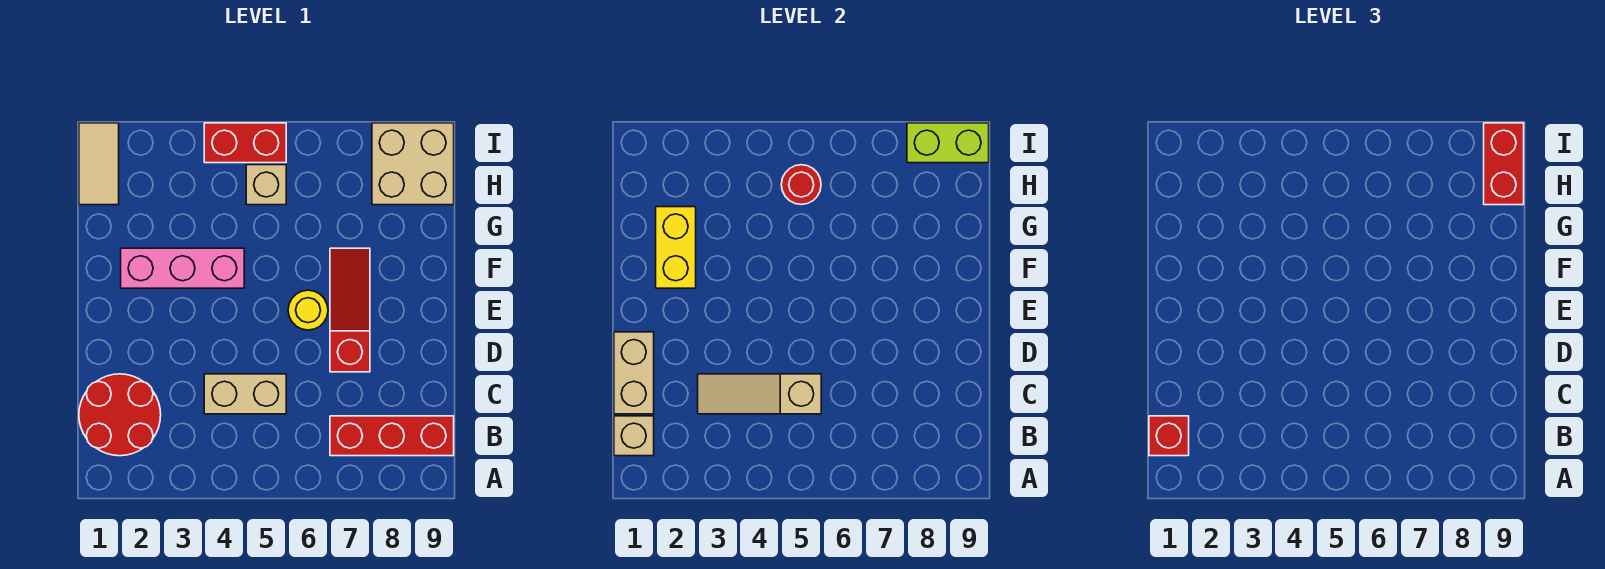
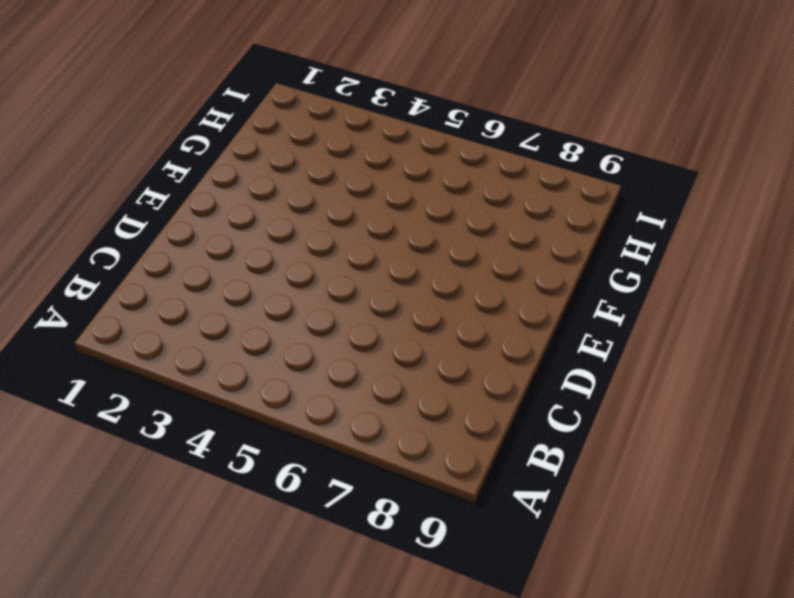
none -> red 2x2 round brick [79,374,161,456]
none -> red 1x3 brick [330,416,454,456]
none -> tan 1x2 brick [204,374,286,414]

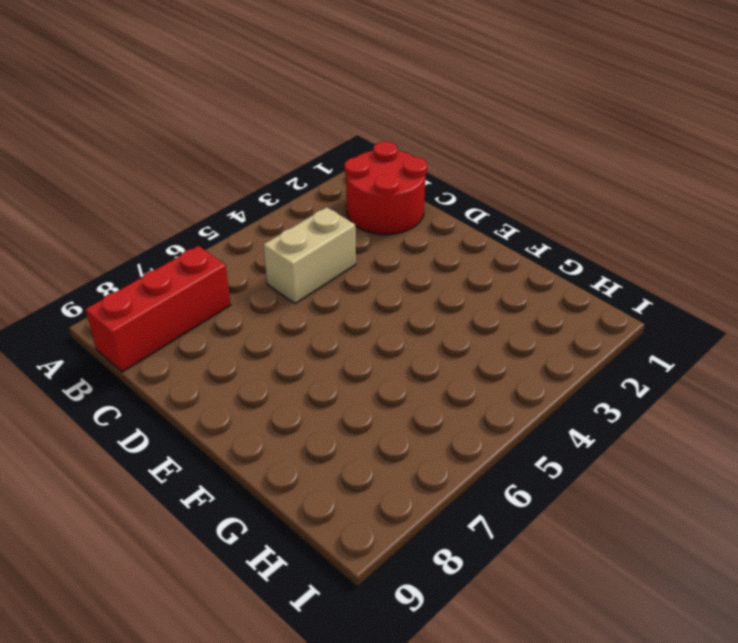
none -> red 1x3 slope [330,248,370,372]
none -> yellow 1x1 round brick [288,290,328,330]
none -> pink 1x3 brick [121,248,244,288]

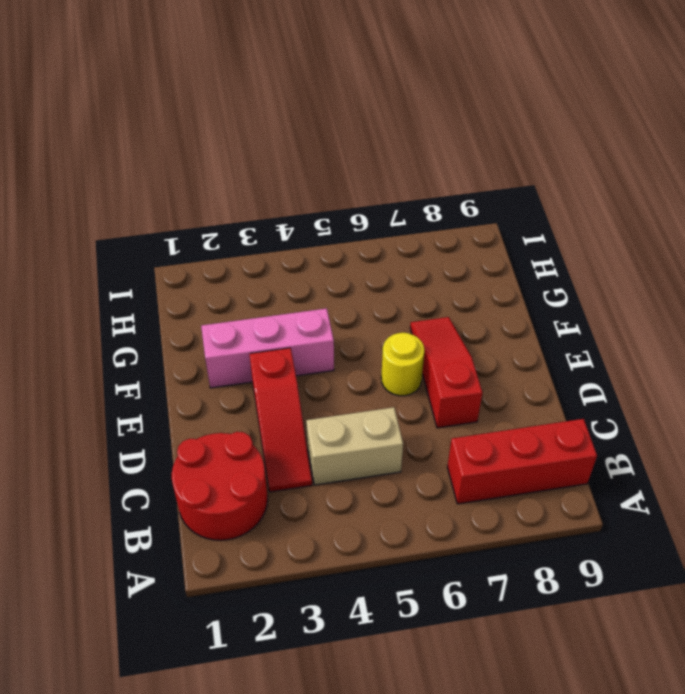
red 1x3 slope [249,348,312,492] -> none
none -> tan 1x2 tile [79,123,119,205]
none -> tan 1x1 brick [246,165,286,205]
none -> tan 2x2 brick [372,123,454,205]

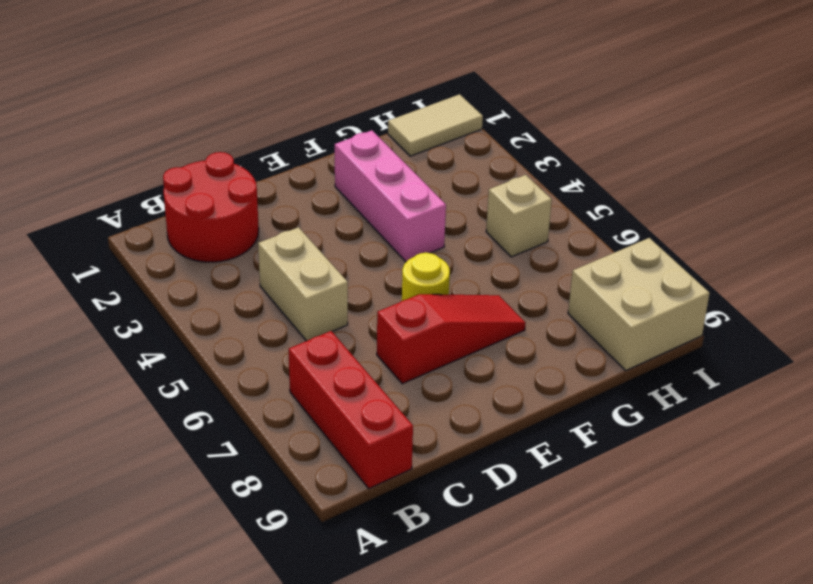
none -> red 1x2 brick [204,123,286,163]
none -> tan 1x1 brick [614,416,654,456]
none -> tan 1x2 brick [614,332,654,414]

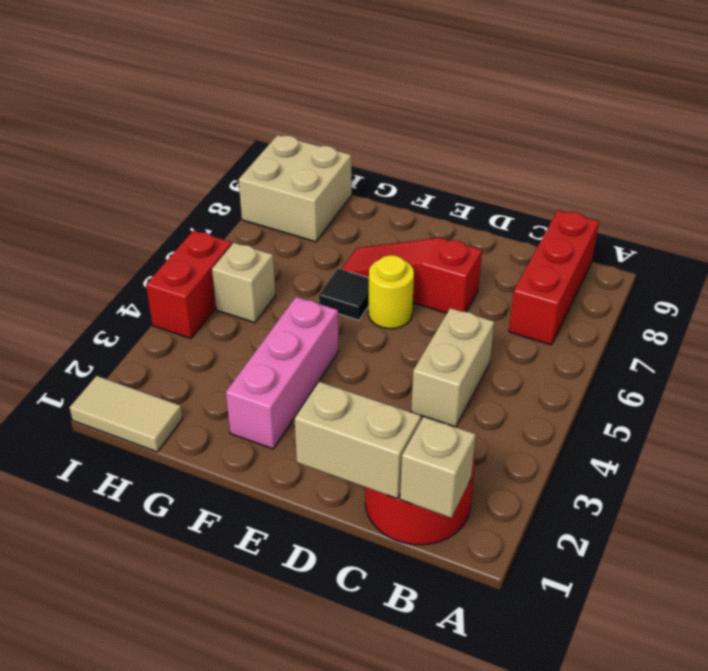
black 1x1 tile [319,269,369,320] -> none
none -> tan 1x3 slope [698,374,821,414]
none -> yellow 1x2 brick [656,207,696,288]
none -> red 1x1 round brick [781,165,821,205]

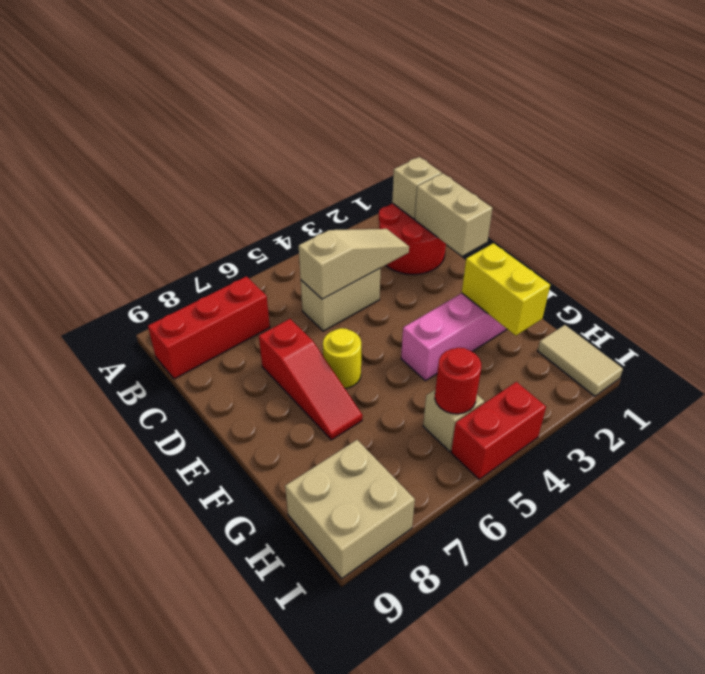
none -> lime 1x2 brick [907,123,989,163]
none -> red 1x1 brick [1149,416,1189,456]
none -> red 1x2 brick [1484,123,1524,205]

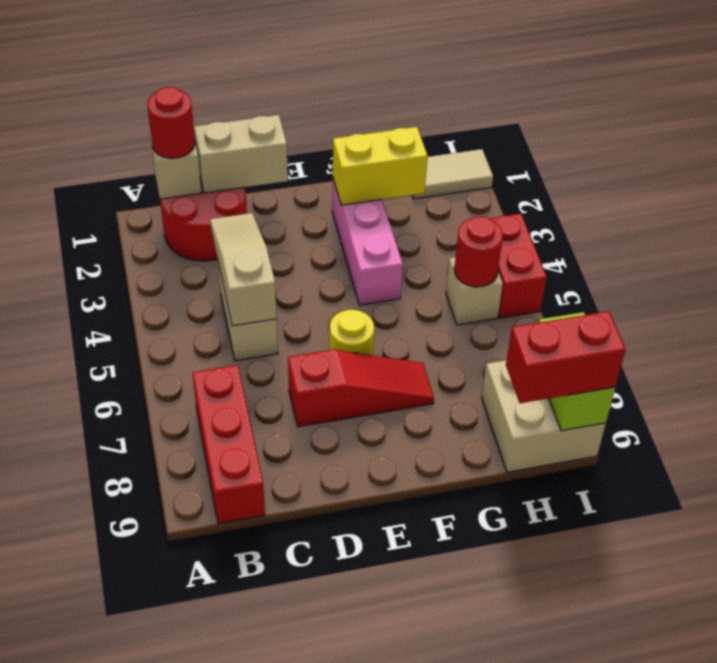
red 1x1 round brick [147,87,195,158] -> red 1x1 brick [1149,416,1189,456]

